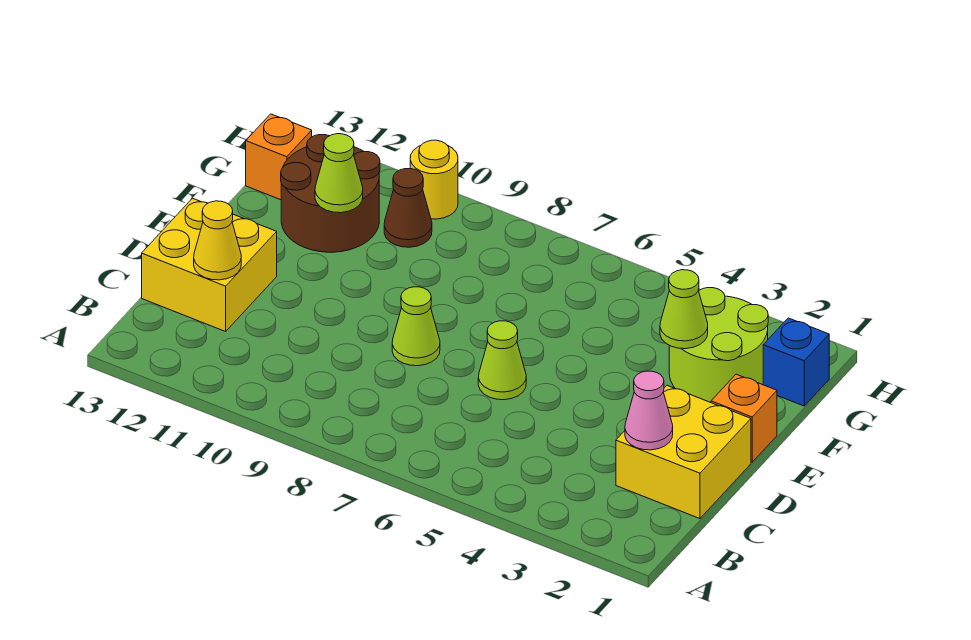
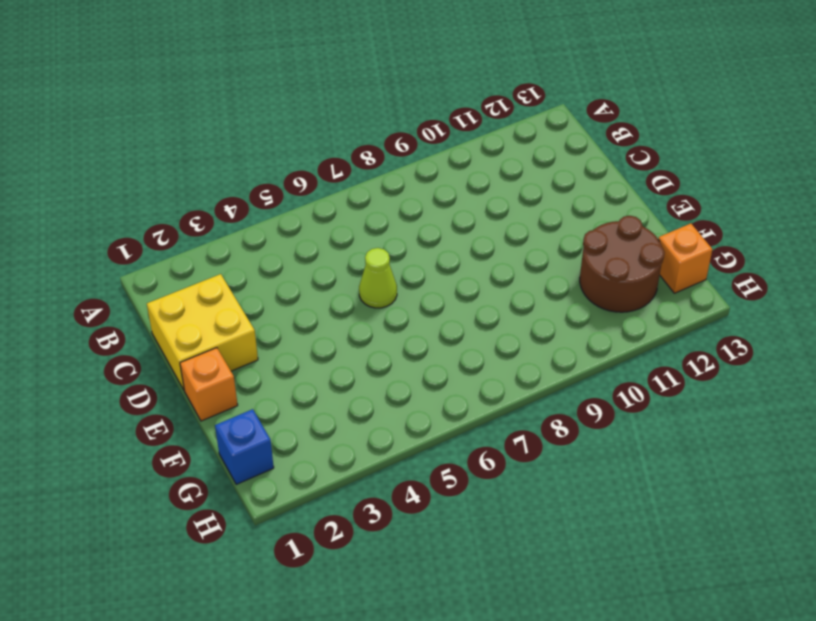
none -> yellow 2x2 brick [142,198,277,331]
none -> lime 1x1 cone [392,287,440,366]
none -> lime 2x2 round brick [669,288,768,403]

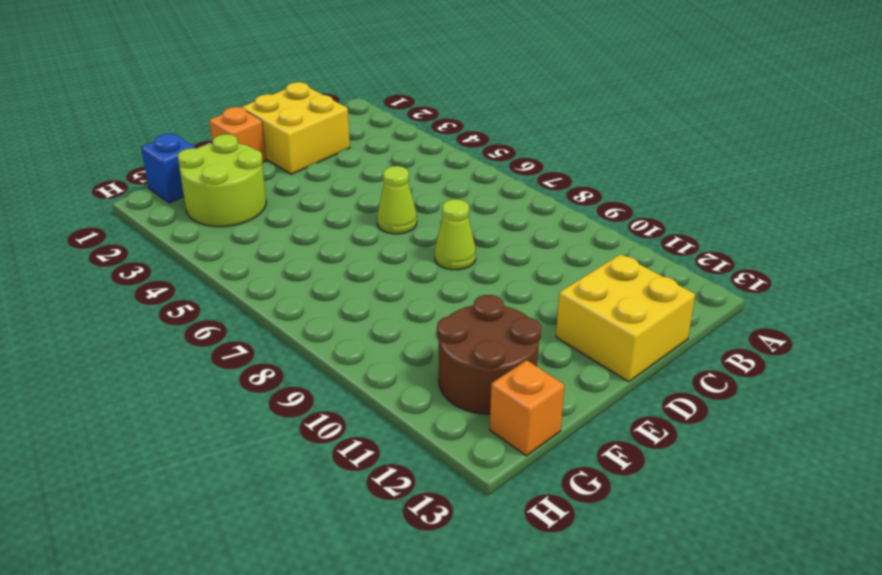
none -> brown 1x1 cone [384,169,432,247]
none -> yellow 1x1 round brick [410,140,458,219]
none -> pink 1x1 cone [625,371,673,450]

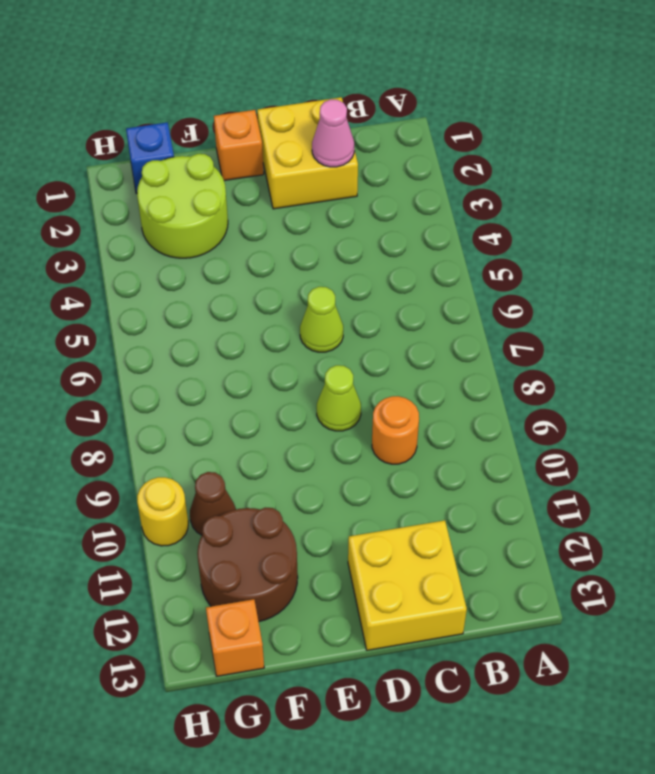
orange 1x1 round brick [372,396,419,464] -> none
none -> yellow 1x1 cone [194,201,241,280]
none -> lime 1x1 cone [660,270,708,349]
none -> lime 1x1 cone [315,134,363,213]

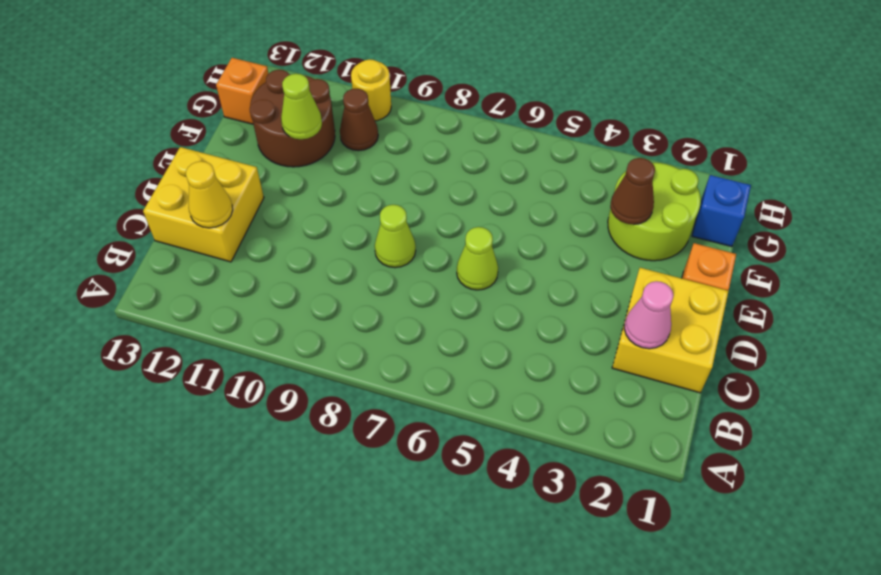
brown 1x1 cone [610,158,655,225] -> lime 1x1 cone [660,270,708,349]

